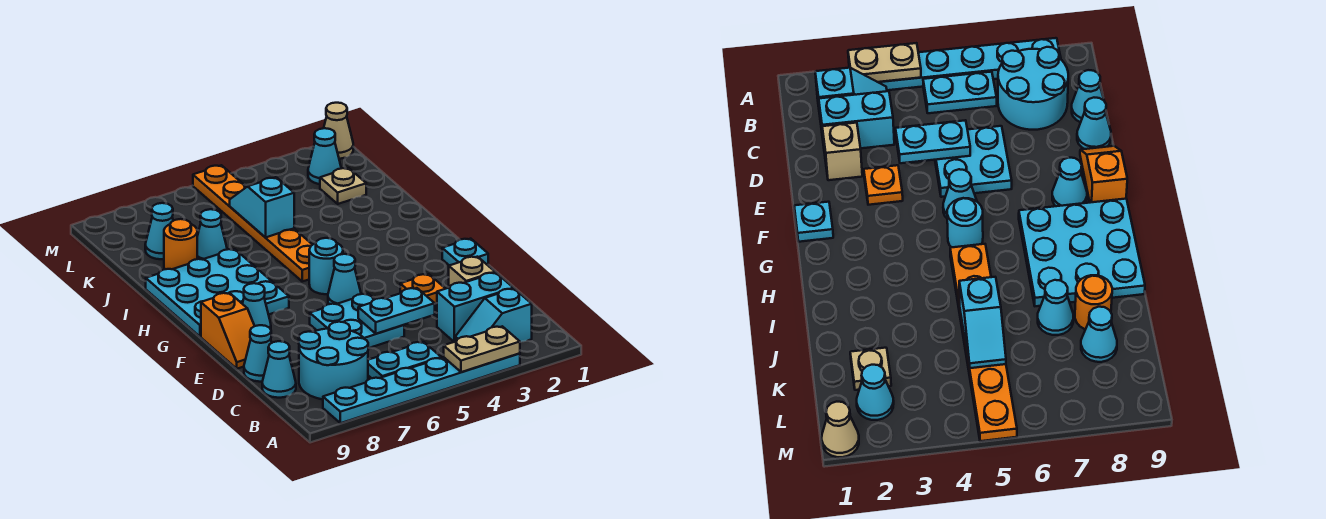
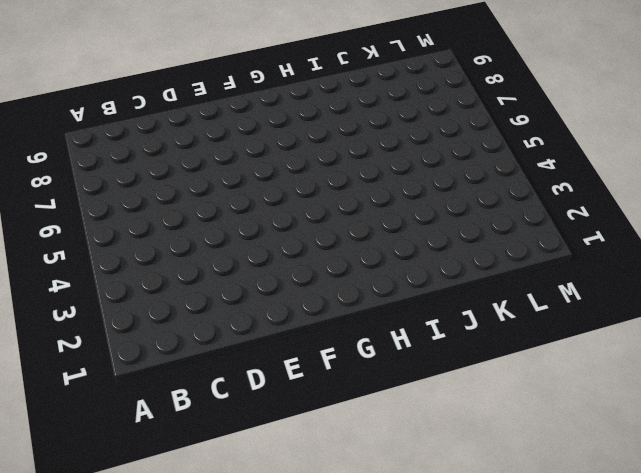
none -> cyan 1x6 plate [323,353,520,423]
none -> cyan 1x2 slope [455,289,532,342]
none -> cyan 1x2 plate [368,342,441,378]

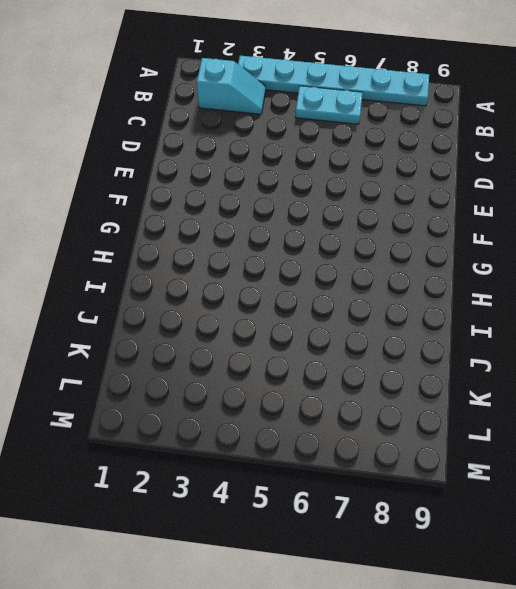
none -> cyan 2x2 round brick [299,322,368,399]
none -> cyan 1x2 brick [437,273,513,342]
none -> cyan 1x1 cone [262,341,296,398]

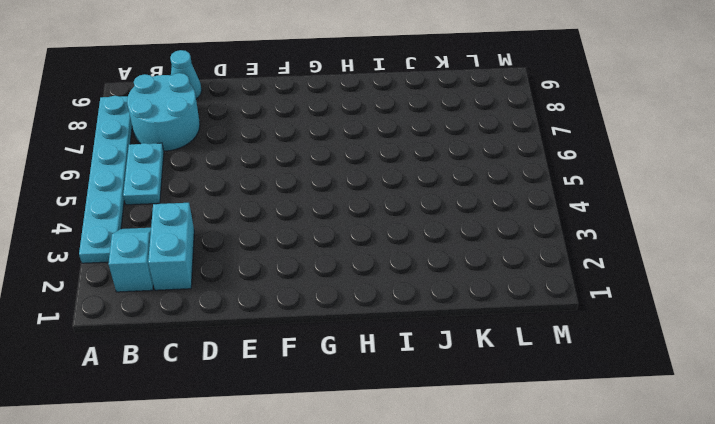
none -> tan 1x1 brick [449,257,495,287]
none -> cyan 2x2 plate [310,294,404,348]
none -> cyan 1x1 cone [244,325,272,382]

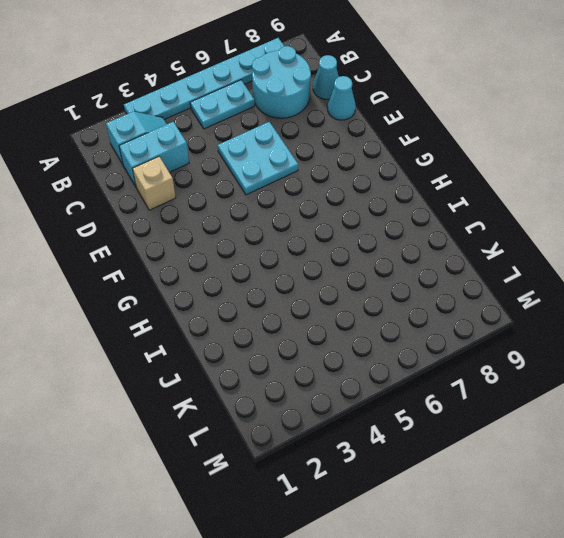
none -> orange 1x1 plate [400,274,445,304]
none -> orange 1x2 slope [201,293,254,369]
none -> cyan 1x1 plate [442,239,488,265]

